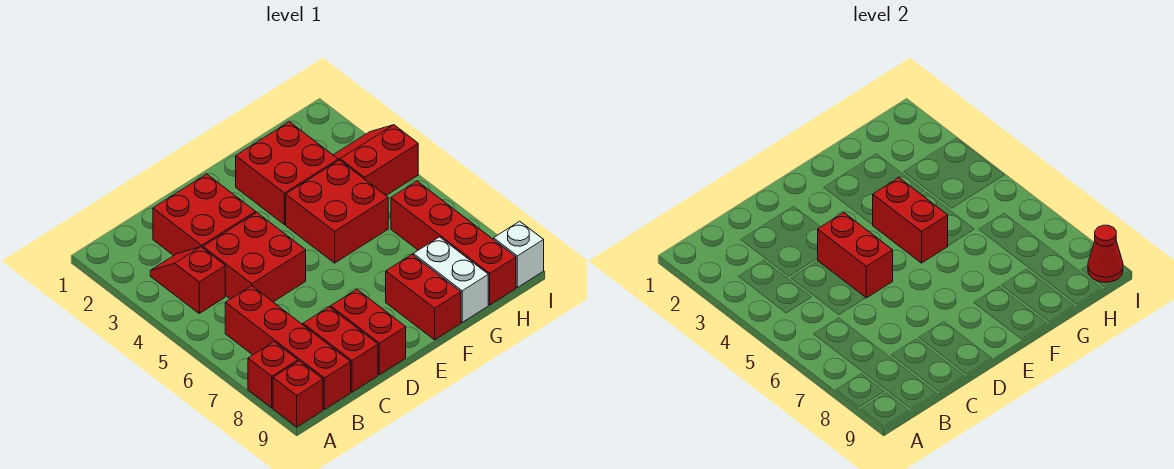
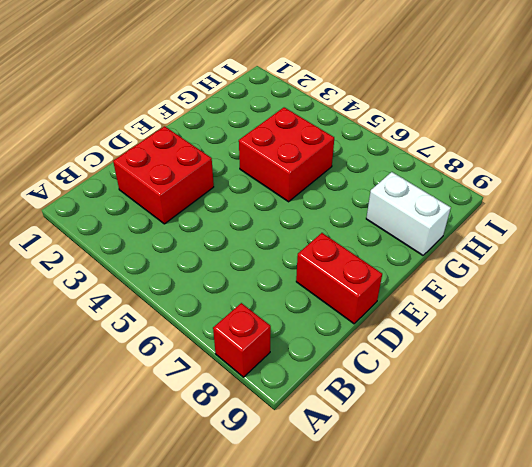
none -> red 1x1 brick [273,361,323,427]
none -> red 1x2 slope [150,247,225,313]
none -> red 1x4 brick [225,286,351,410]

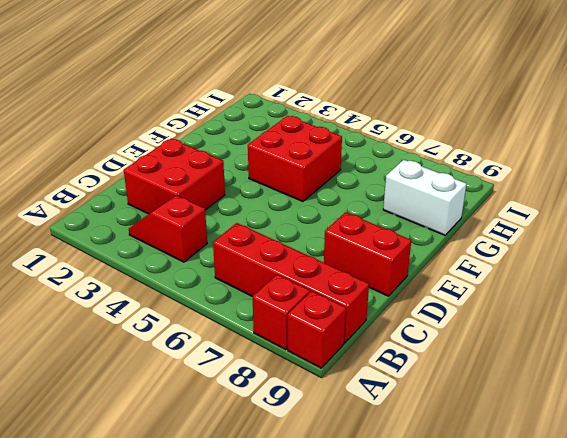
none -> red 2x2 brick [203,212,306,302]
none -> red 1x2 brick [303,307,378,392]
none -> red 2x2 brick [236,122,338,225]

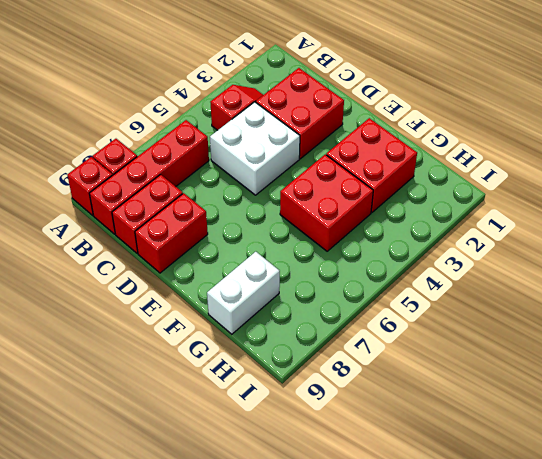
white 2x2 brick [210,102,300,195] -> red 2x2 brick [203,212,306,302]
none -> red 1x2 brick [386,255,461,340]
none -> red 2x2 slope [334,125,418,195]
none -> red 1x4 brick [391,181,516,305]

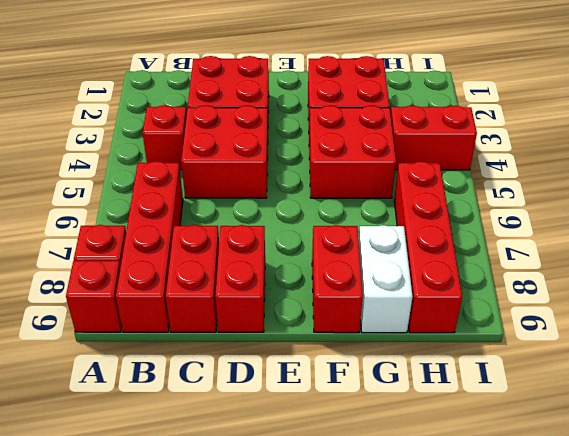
none -> white 1x1 brick [494,221,544,287]
none -> red 1x2 brick [818,212,893,298]
none -> red 1x2 brick [872,178,948,263]

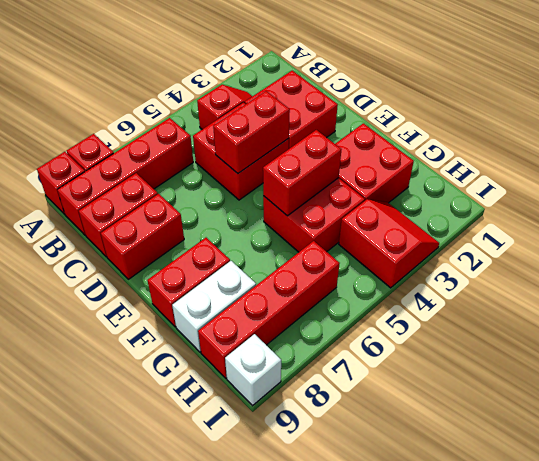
none -> red 1x1 cone [1088,225,1123,282]

